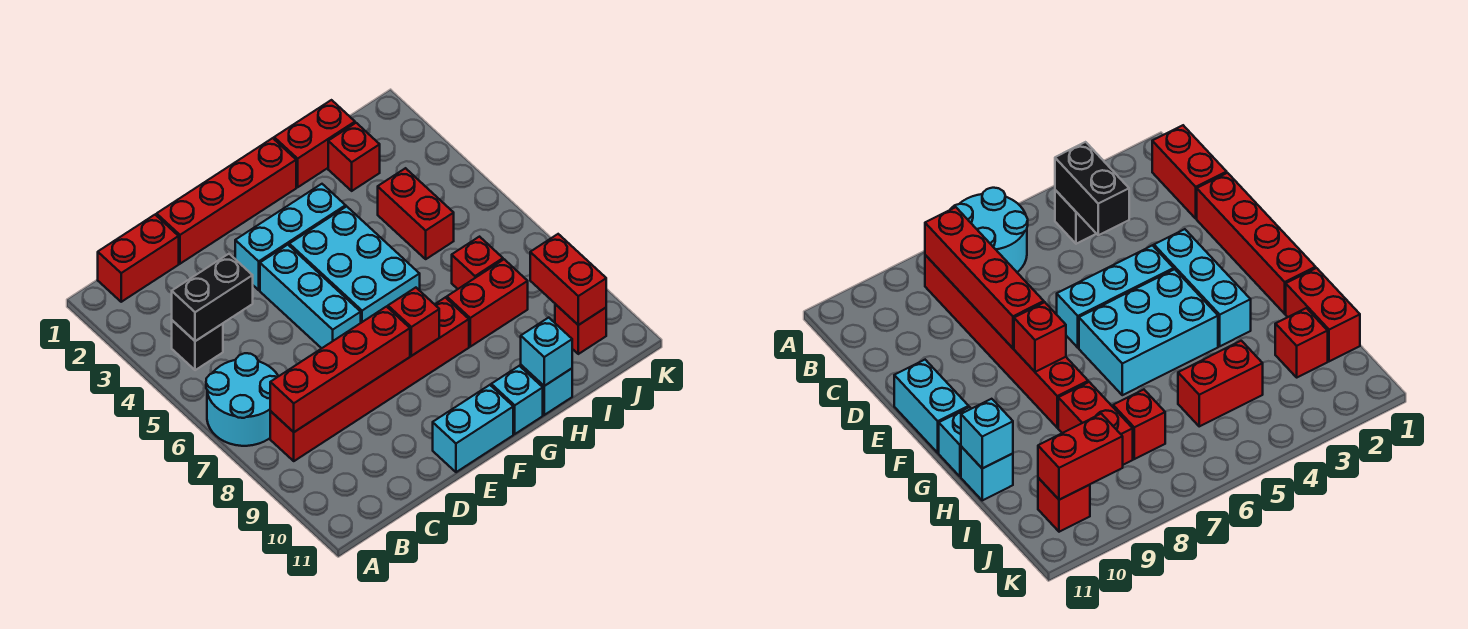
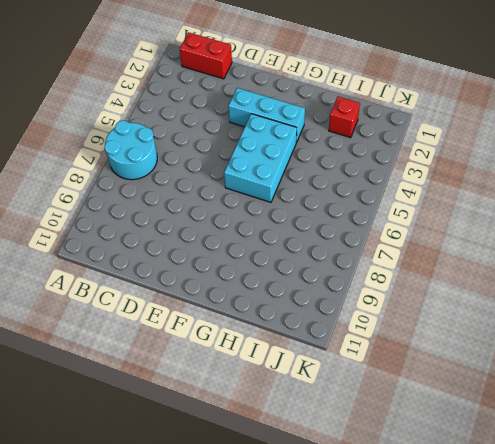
none -> black 1x1 brick [172,320,223,370]
none -> red 1x6 brick [270,297,469,461]
none -> red 1x4 brick [157,138,296,264]

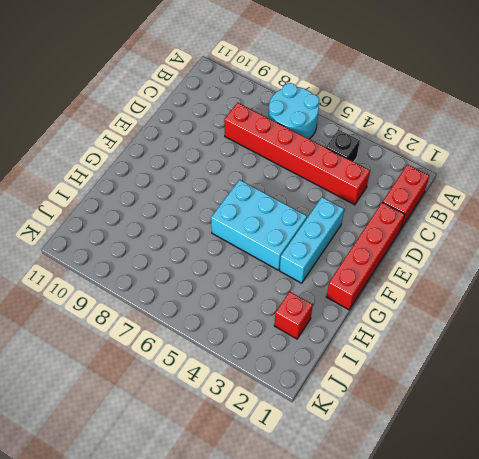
red 1x6 brick [224,103,370,205] -> red 1x6 brick turned to [270,297,469,461]
none -> cyan 1x3 brick [260,245,361,348]
none -> cyan 1x2 brick [433,385,513,472]
none -> cyan 1x1 brick [491,366,543,434]

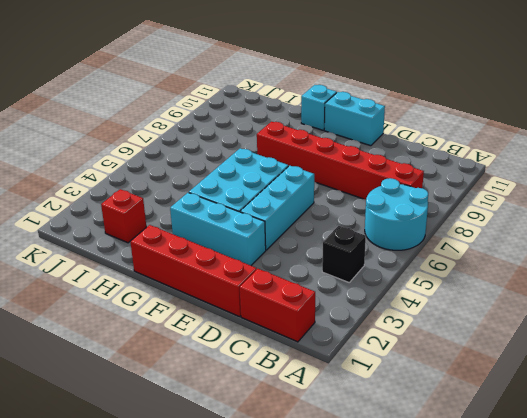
none -> red 1x2 brick [274,100,355,187]
none -> red 1x2 brick [447,259,528,347]
none -> cyan 1x1 brick [521,365,572,415]

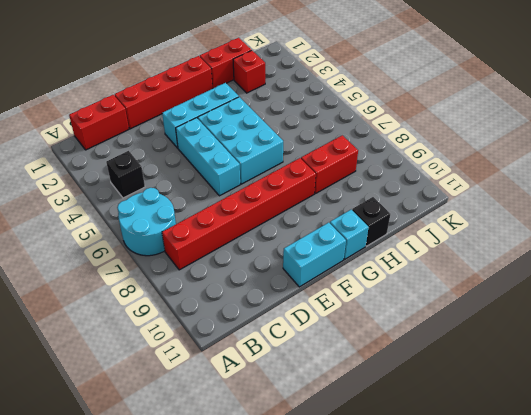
black 1x1 brick [352,197,390,246] -> cyan 1x1 brick [521,365,572,415]
none -> red 1x2 brick [378,168,454,259]
none -> red 1x1 brick [452,237,503,289]
none -> red 1x1 brick [555,304,606,354]

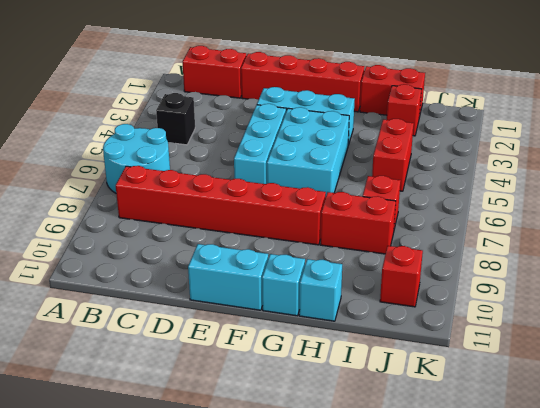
none -> black 1x2 brick [172,254,253,341]
none -> red 1x4 brick [270,307,410,432]
none -> red 1x1 brick [388,288,439,356]

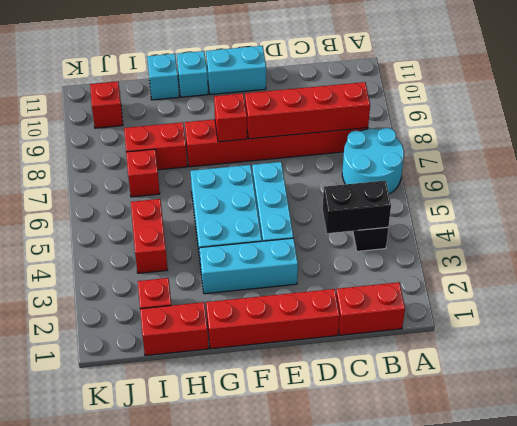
none -> cyan 1x1 brick [521,318,572,386]
none -> red 1x2 brick [530,234,606,325]

